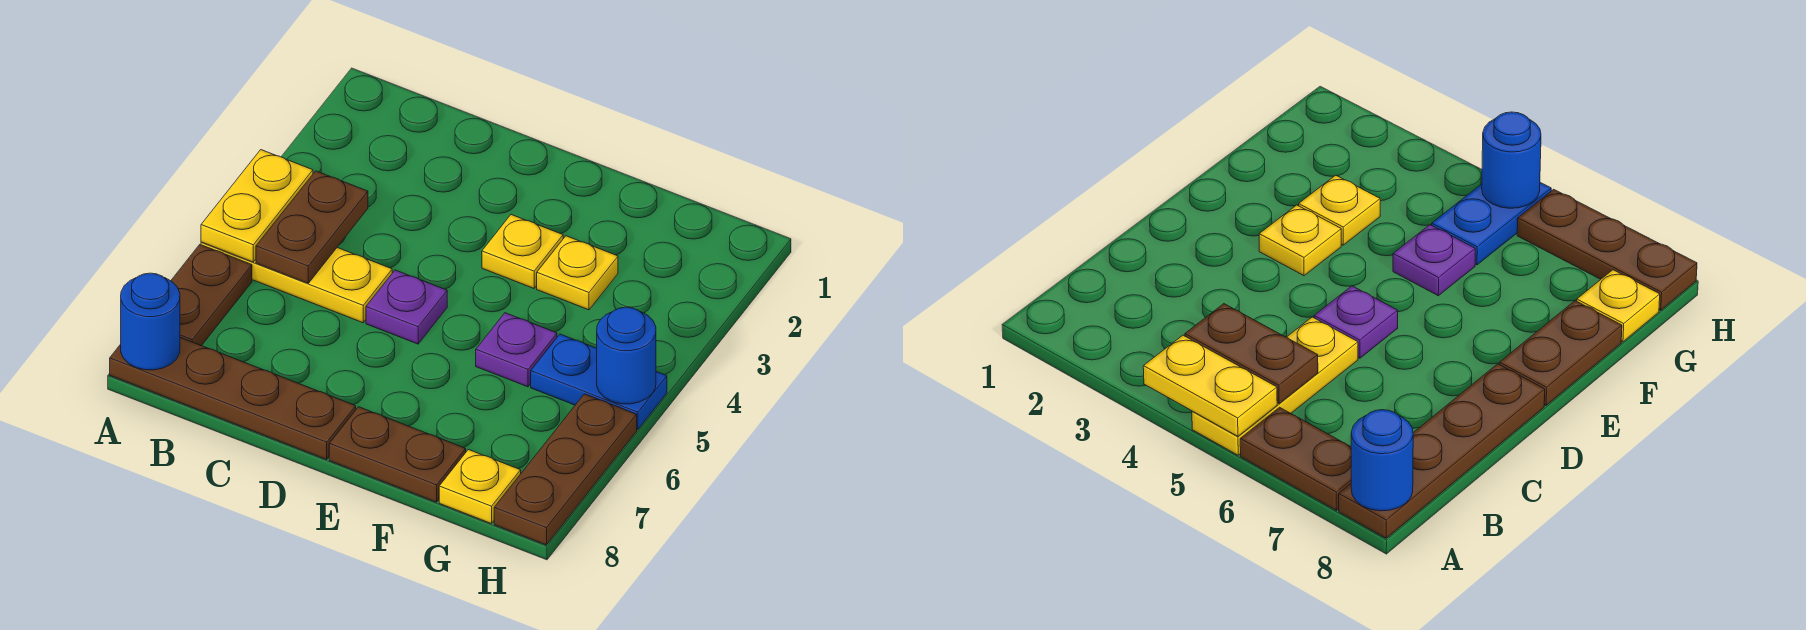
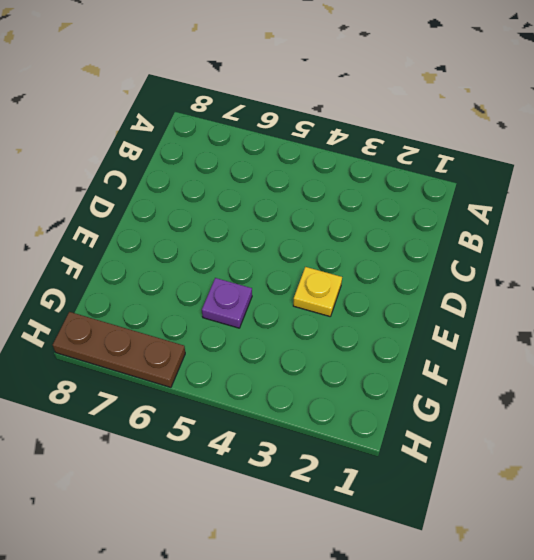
none -> yellow 1x3 plate [201,242,392,323]
none -> brown 1x2 plate [171,245,252,346]
none -> brown 1x4 plate [110,338,356,459]

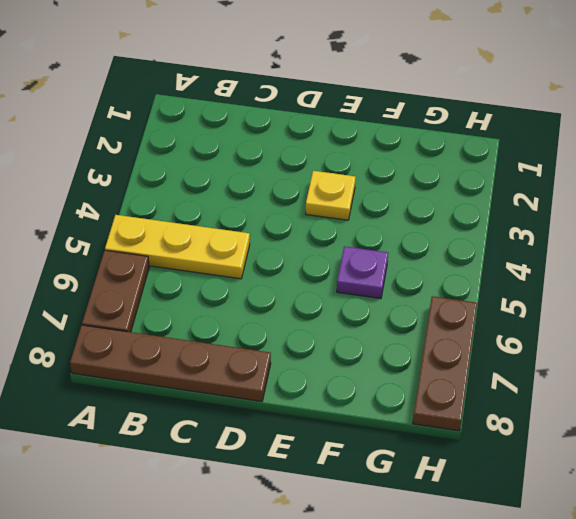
none -> purple 1x1 plate [366,270,447,344]
none -> brown 1x2 plate [329,407,466,502]
none -> yellow 1x1 plate [537,236,618,310]

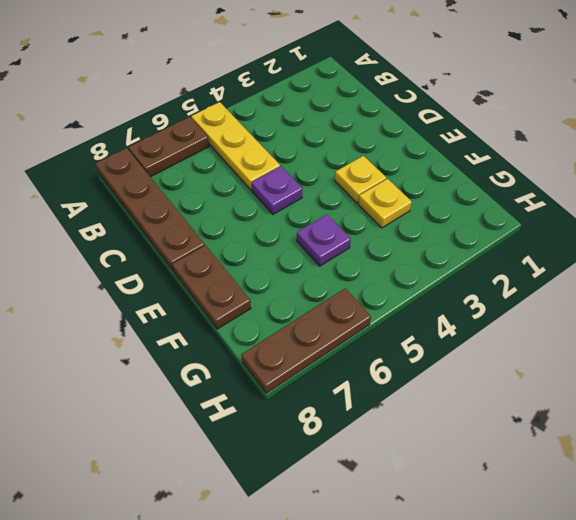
none -> blue 1x2 plate [531,334,667,430]
none -> yellow 1x1 plate [439,450,521,524]
none -> yellow 1x2 plate [201,150,313,262]

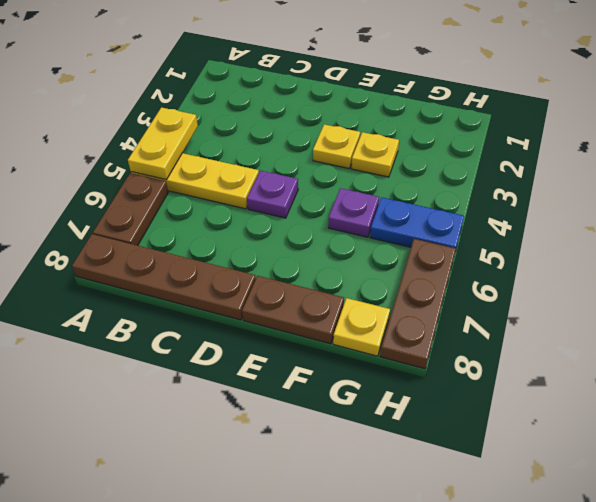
none -> blue 1x1 round brick [121,273,180,370]
none -> brown 1x2 plate [256,171,368,283]
none -> blue 1x1 round brick [597,307,656,404]

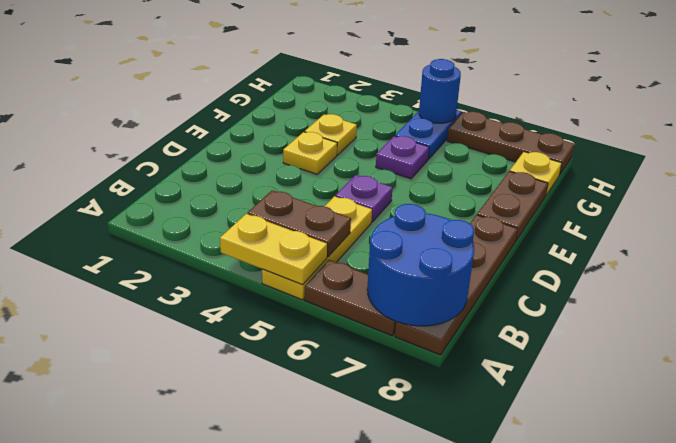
blue 2x2 round brick [367,204,474,326] -> blue 1x1 round brick [121,273,180,370]

